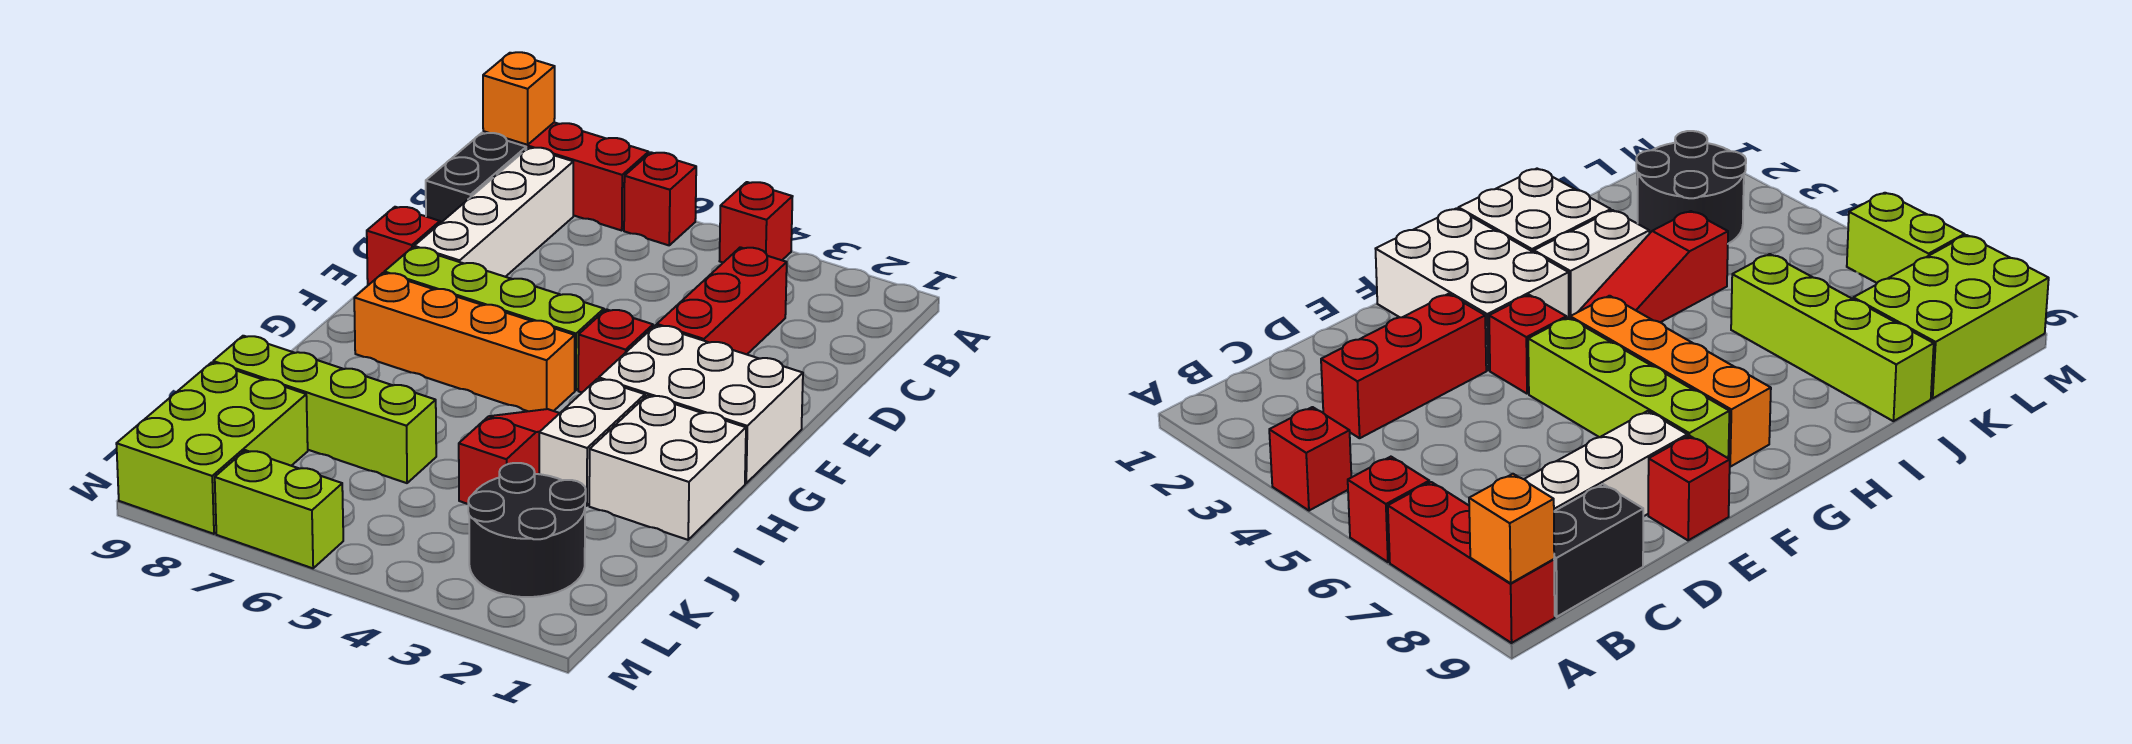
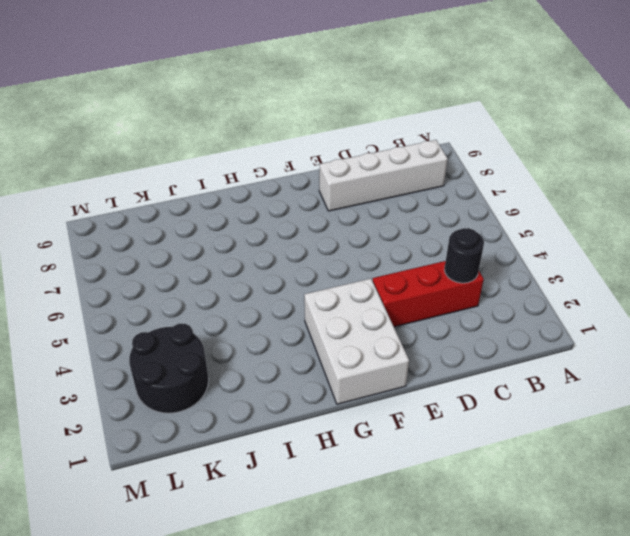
black 1x1 round brick [444,228,484,283] -> none
none -> red 1x1 brick [720,182,793,263]
none -> red 1x1 brick [624,152,696,245]
none -> red 1x3 brick [483,123,649,230]

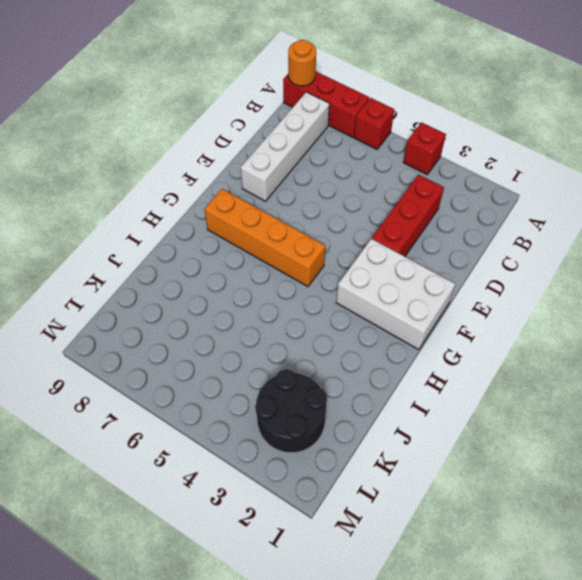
orange 1x1 round brick [288,40,316,86] -> orange 1x1 brick [483,52,555,145]
none -> black 1x2 brick [426,133,526,223]
none -> red 1x1 brick [367,207,440,285]
none -> red 1x1 brick [578,309,653,392]

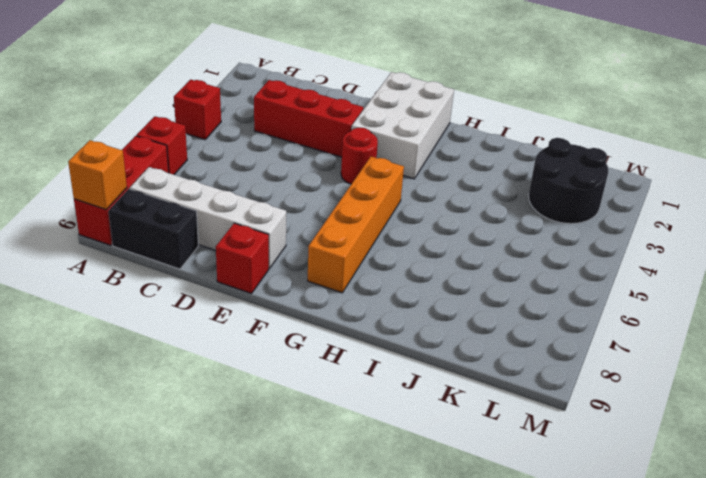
red 1x1 round brick [341,128,378,184] -> red 1x1 brick [578,309,653,392]
none -> lime 1x4 brick [384,247,604,390]
none -> white 2x2 brick [589,395,746,540]
none -> white 1x2 brick [539,379,645,506]

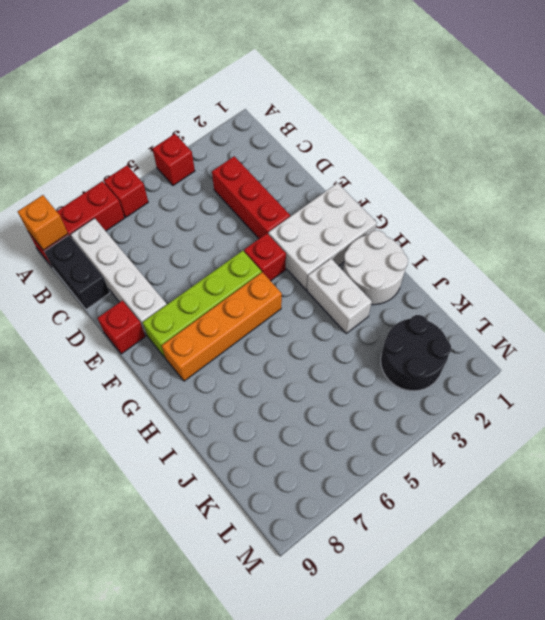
white 2x2 round brick [343,230,408,305] -> white 2x2 brick [589,395,746,540]
none -> red 1x3 slope [459,409,560,504]
none -> lime 1x4 brick [213,336,436,483]
none -> lime 2x3 brick [116,362,308,534]

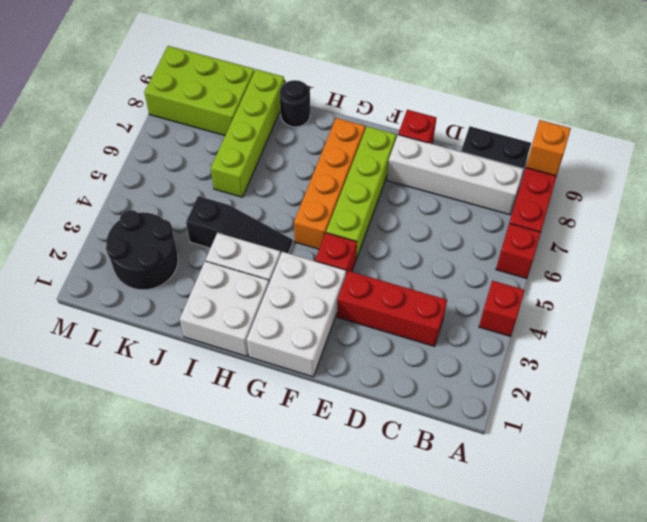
black 1x3 slope [186,196,293,253] -> red 1x3 slope [459,409,560,504]
black 1x1 round brick [280,80,310,127] -> none
none -> lime 1x2 brick [215,450,343,568]

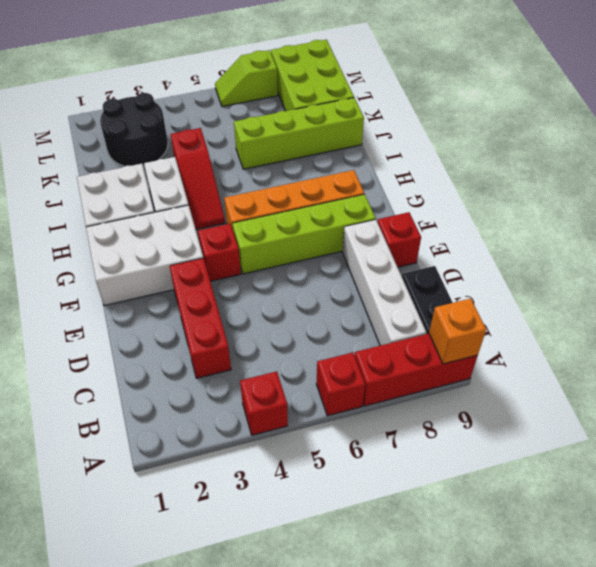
lime 1x2 slope [215,50,278,107] -> lime 1x2 brick [215,450,343,568]

